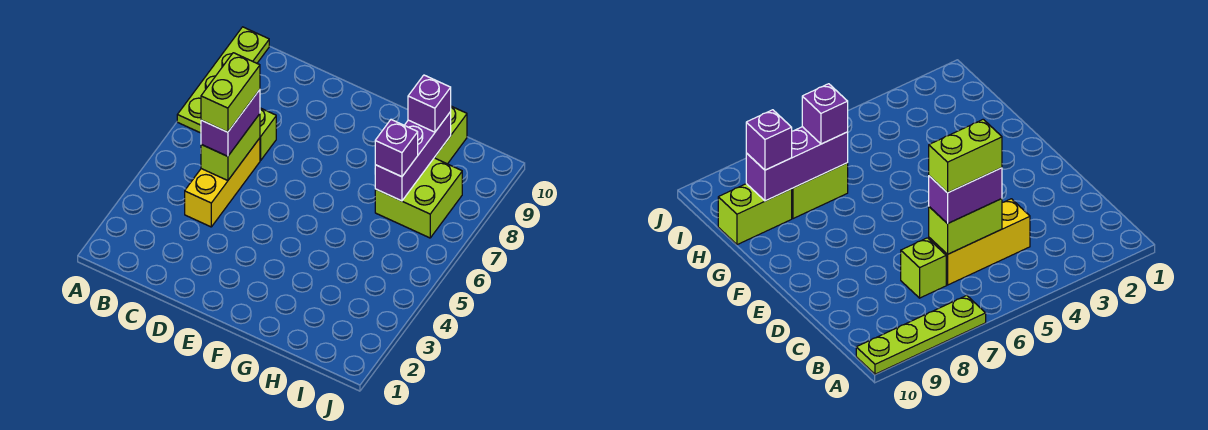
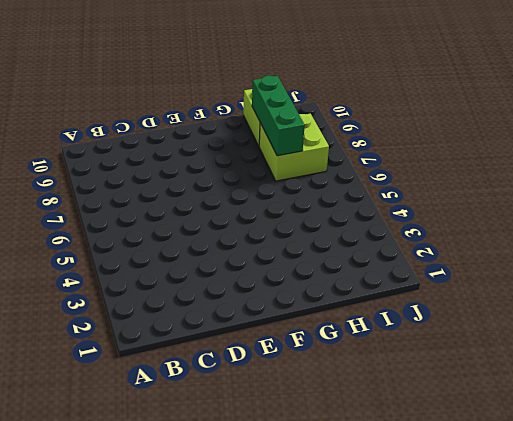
green 1x3 brick [252,76,305,156] -> purple 1x3 brick [375,112,451,201]
none -> lime 1x4 plate [177,27,269,133]
none -> yellow 1x3 brick [185,138,260,227]

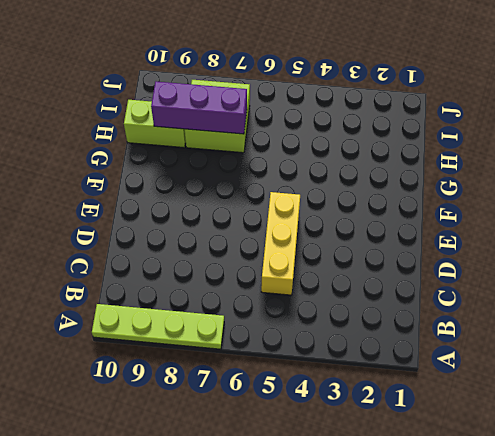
yellow 1x3 brick [261,192,300,295] -> yellow 1x3 brick turned to [185,138,260,227]
none -> lime 1x1 brick [260,108,276,160]
none -> lime 1x2 brick [201,114,260,181]

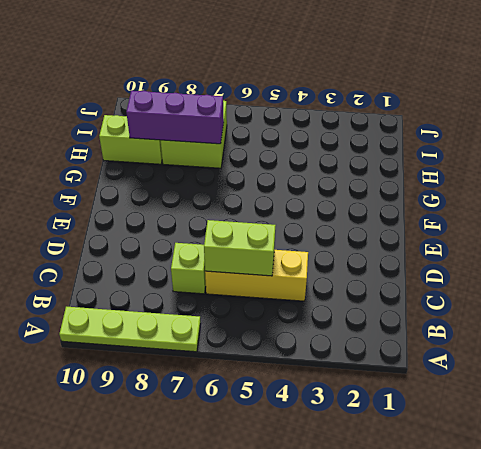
none -> purple 1x2 brick [201,90,260,156]
none -> purple 1x1 brick [375,119,418,177]

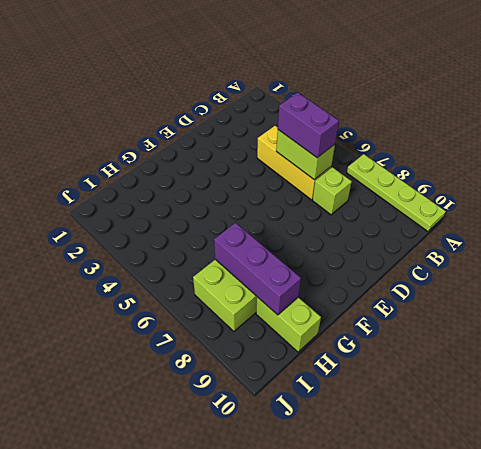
none -> purple 1x1 brick [375,119,418,177]
none -> purple 1x1 brick [408,75,451,132]

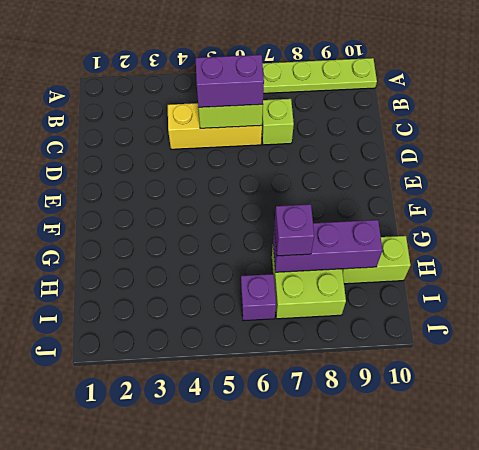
purple 1x1 brick [241,274,276,321] -> purple 1x1 brick moved to [408,75,451,132]
none -> lime 1x2 brick [201,53,260,132]

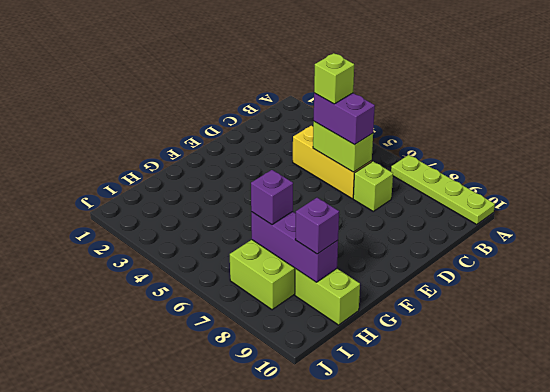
lime 1x1 brick [314,53,354,104] -> lime 1x2 brick [201,53,260,132]

